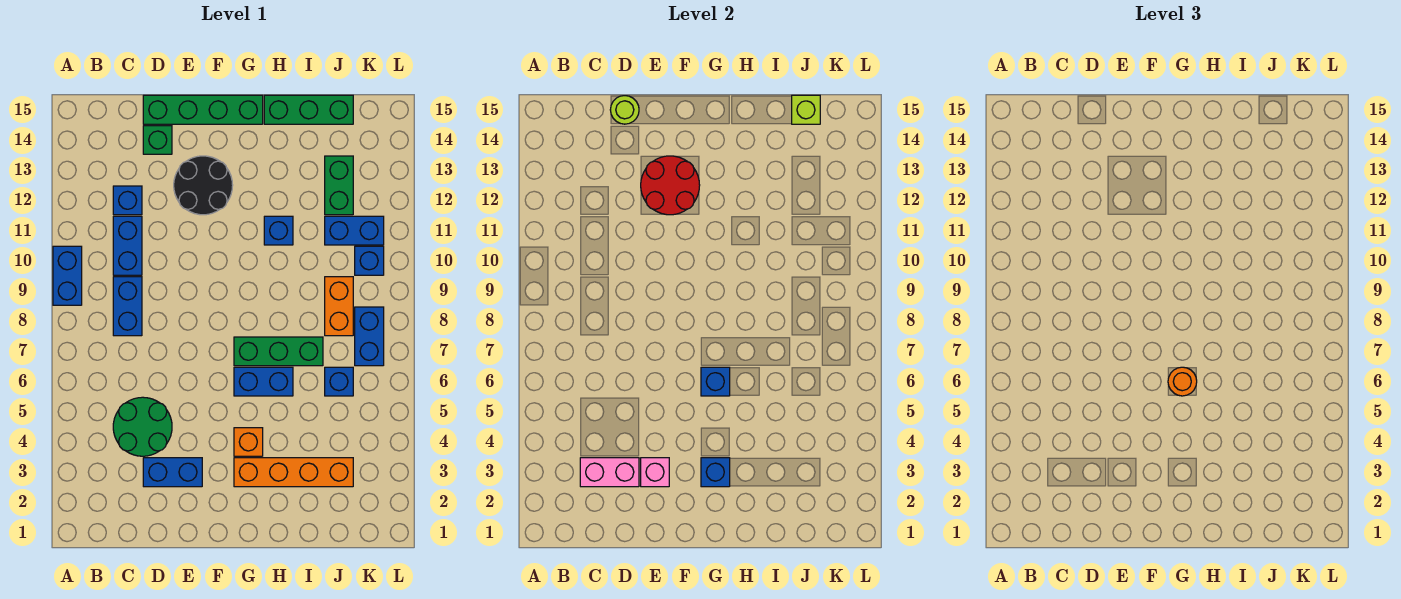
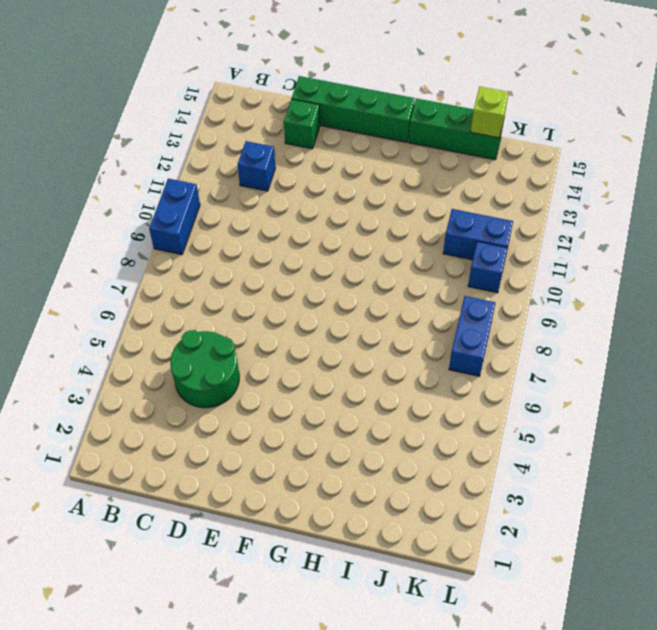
none -> blue 1x2 brick [113,277,142,336]
none -> blue 1x2 brick [113,216,142,275]
none -> blue 1x2 brick [143,458,202,487]

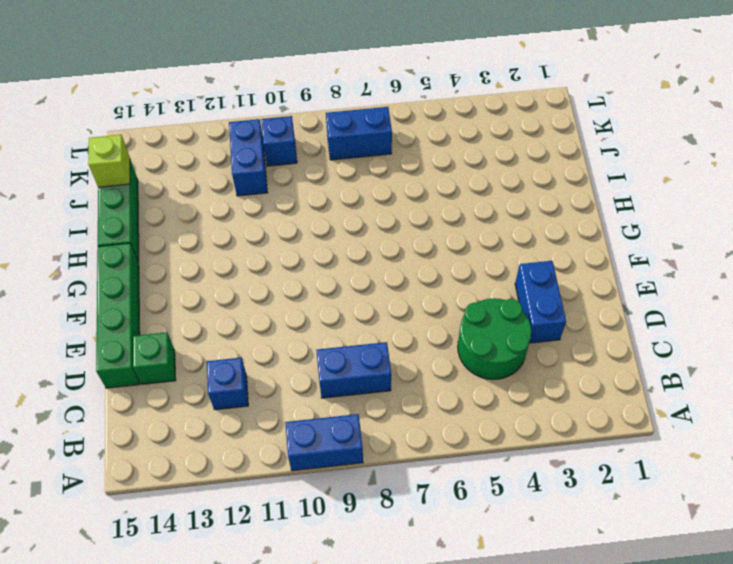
none -> blue 1x2 brick [113,216,142,275]
none -> black 2x2 round brick [174,156,233,215]
none -> orange 1x4 brick [234,458,353,487]

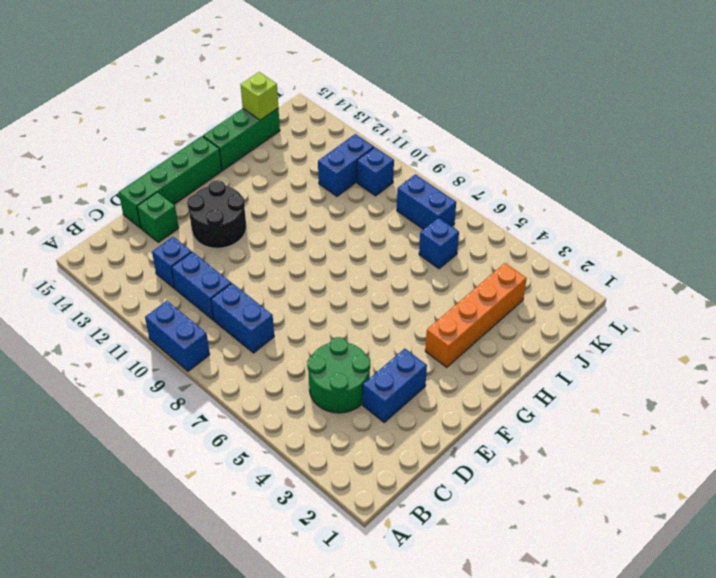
none -> orange 1x1 brick [234,428,263,456]
none -> blue 1x2 brick [234,367,293,396]
none -> green 1x3 brick [234,337,323,366]

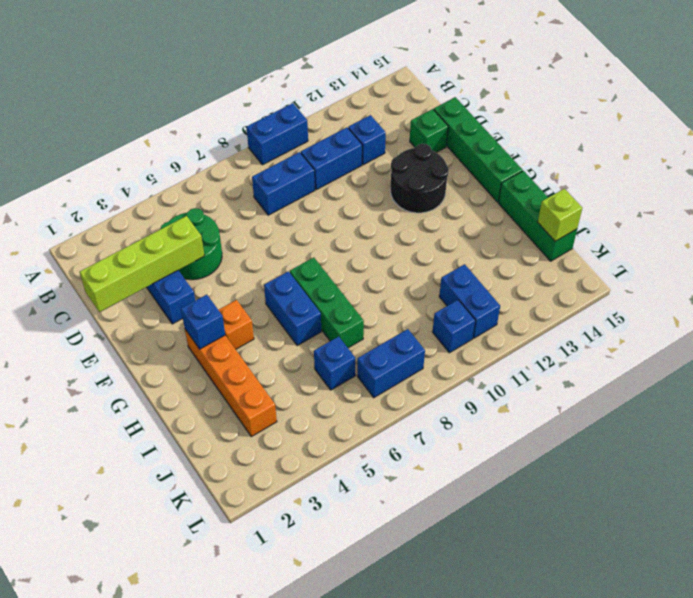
lime 1x4 brick [80,216,204,312] -> pink 1x2 brick [580,458,639,487]
none -> blue 1x1 brick [264,216,293,245]
none -> orange 1x2 brick [325,277,353,336]
none -> green 1x2 brick [325,156,353,215]

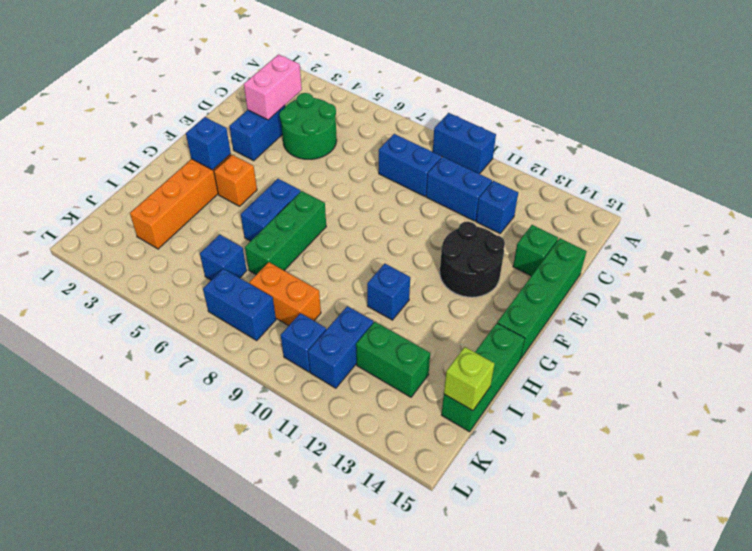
none -> lime 1x1 round brick [610,96,639,124]
none -> pink 1x1 brick [641,458,669,487]
none -> red 2x2 round brick [641,156,700,215]

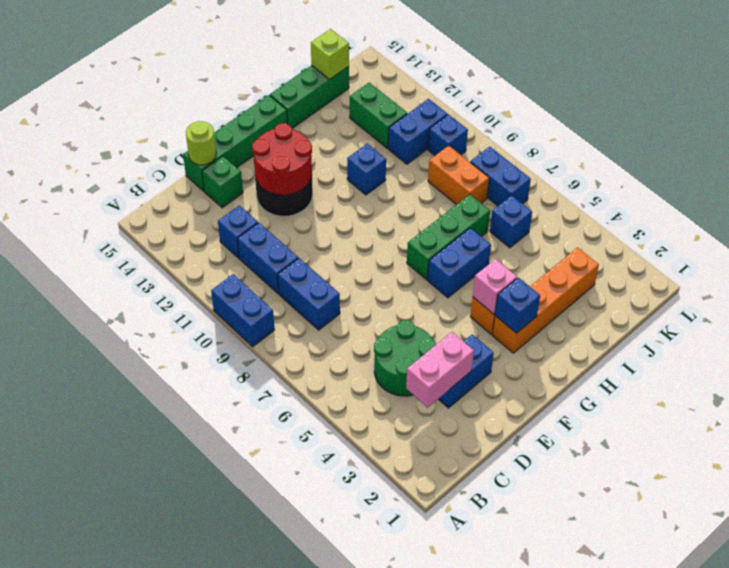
pink 1x1 brick [473,259,517,314] -> pink 1x1 brick moved to [641,458,669,487]
none -> blue 1x1 brick [701,367,730,396]
none -> orange 1x1 round brick [1168,367,1197,396]

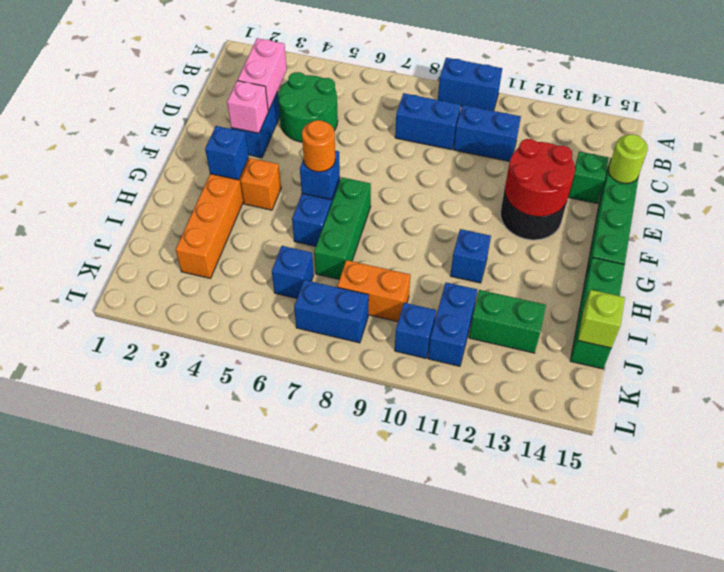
none -> blue 1x1 brick [113,186,142,215]

